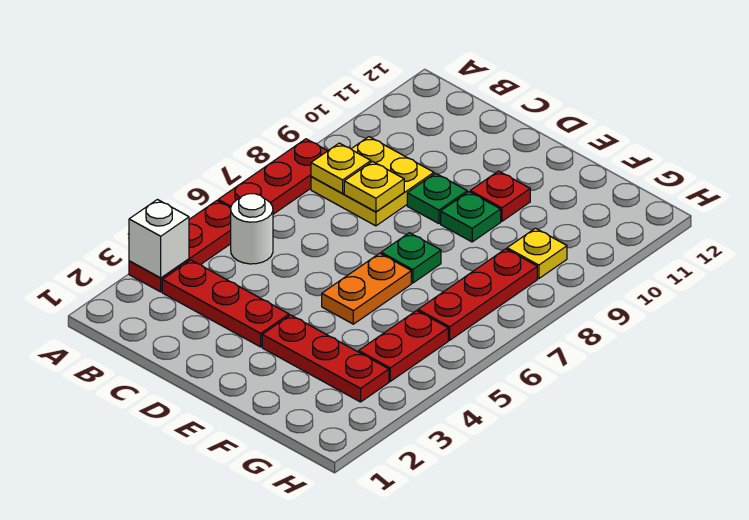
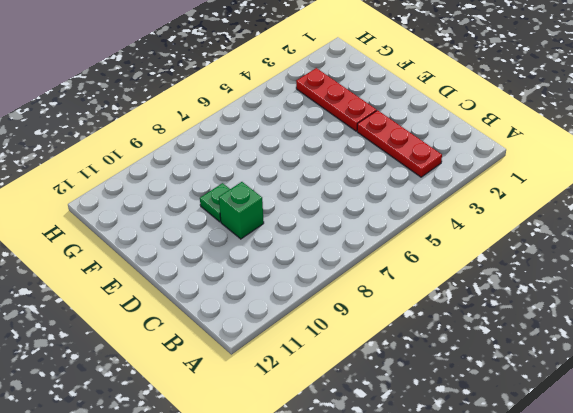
green 1x1 brick [219,182,264,239] -> green 1x1 plate [407,173,467,224]
none -> red 1x3 plate [129,201,231,292]
none -> red 1x3 plate [218,139,327,214]
none -> white 1x1 round brick [231,194,273,264]

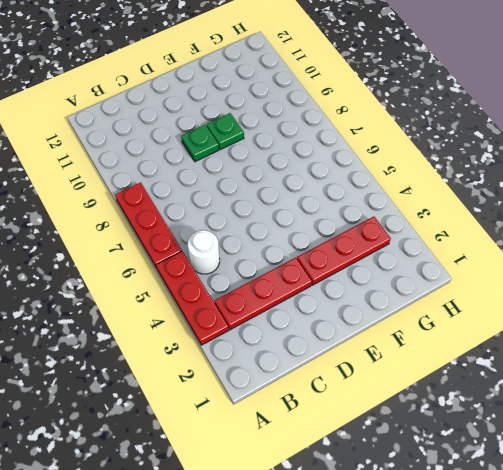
none -> yellow 2x2 plate [311,137,434,226]
none -> orange 1x2 plate [322,253,411,324]
none -> green 1x1 plate [381,233,441,283]

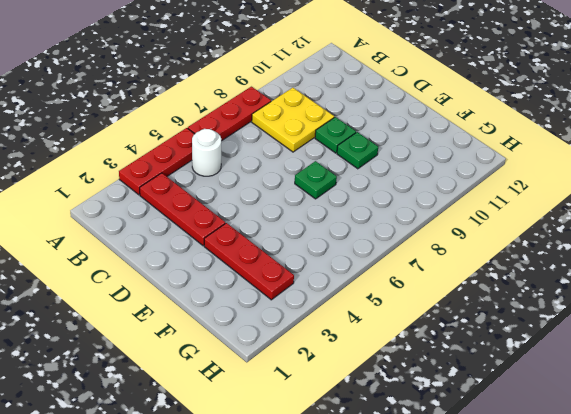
none -> orange 1x2 plate [322,253,411,324]
none -> red 1x1 plate [470,171,530,221]
none -> red 1x2 plate [359,311,448,381]

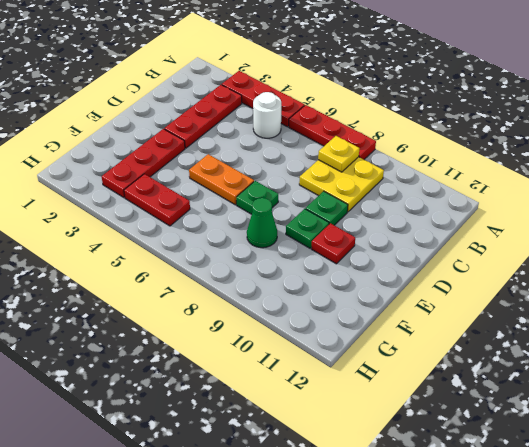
green 1x1 cone [247,198,277,248] -> none
none -> red 1x3 plate [418,249,537,340]
none -> yellow 1x1 plate [507,228,567,279]
none -> white 1x1 brick [129,200,189,278]

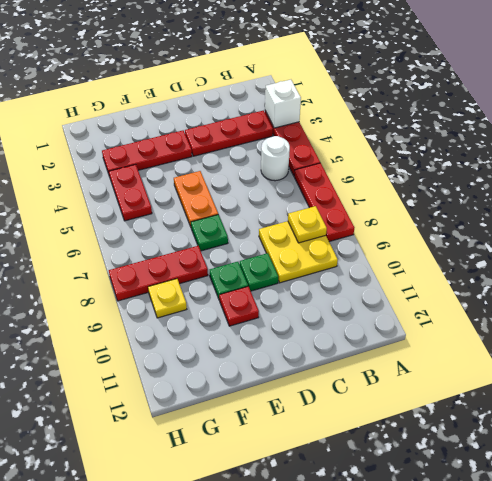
red 1x3 plate [109,246,208,301] -> red 1x3 plate turned to [418,249,537,340]
none -> yellow 1x1 plate [344,162,404,212]

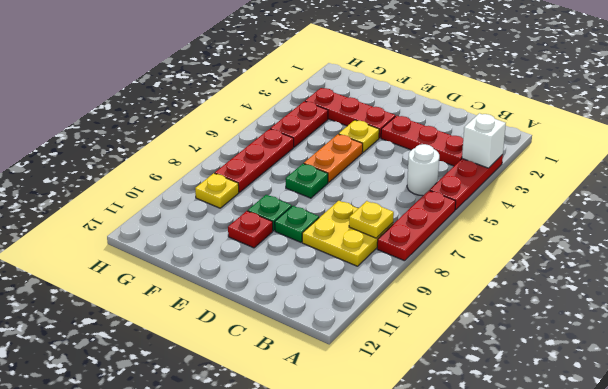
yellow 1x1 plate [339,120,379,152] -> yellow 1x1 plate moved to [344,162,404,212]

